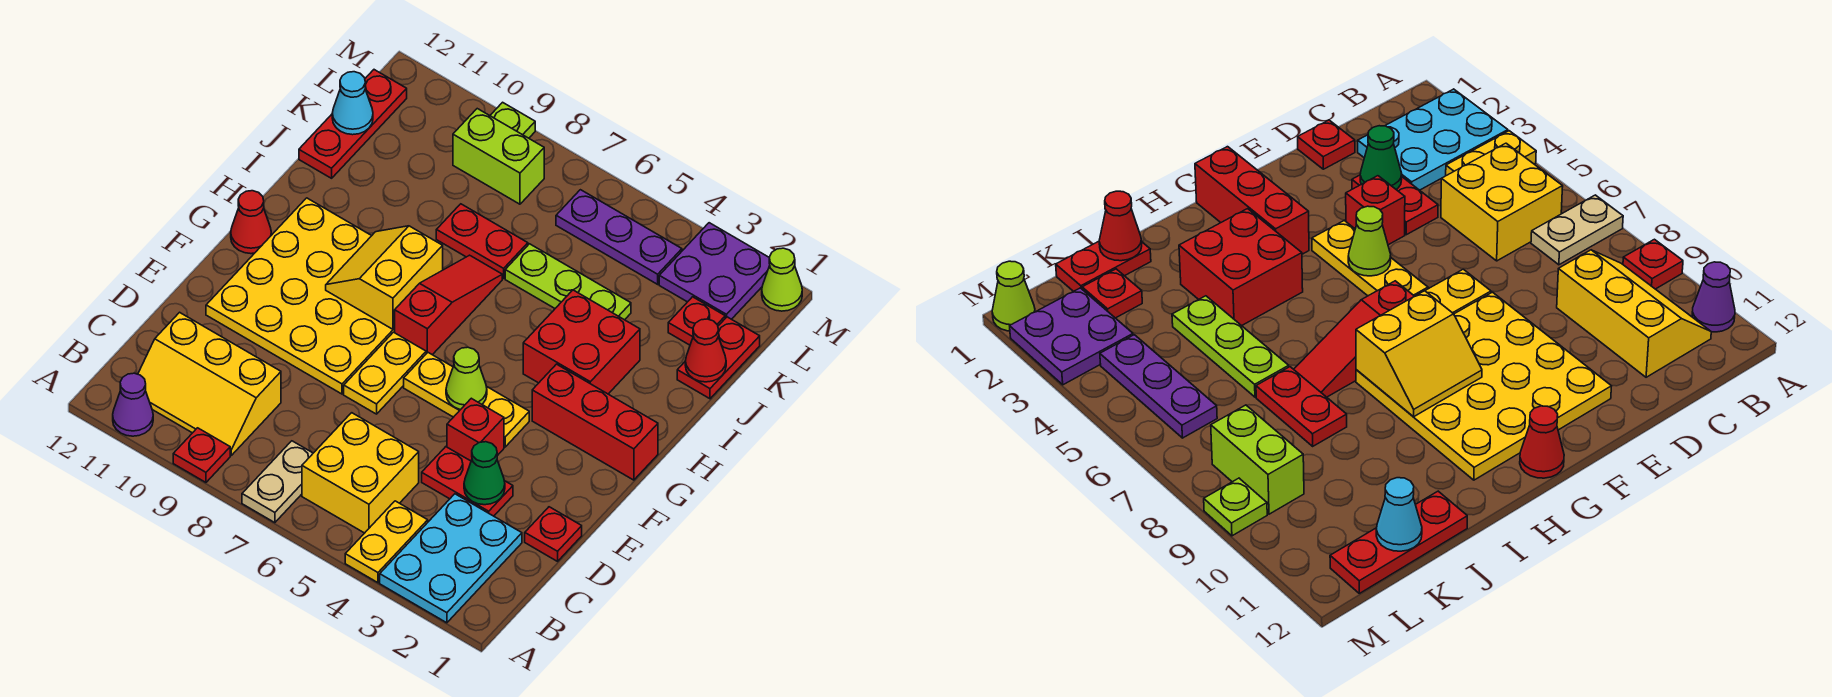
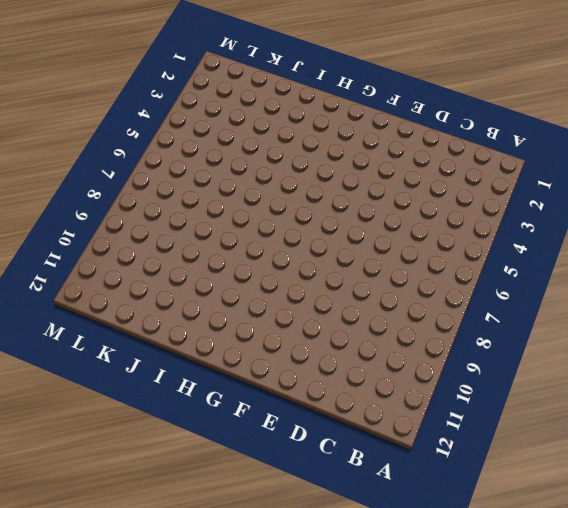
none -> cyan 2x3 plate [380,494,522,623]
none -> yellow 1x2 plate [345,501,428,583]
none -> tan 1x2 plate [242,441,313,523]
none -> red 1x1 plate [173,428,230,482]

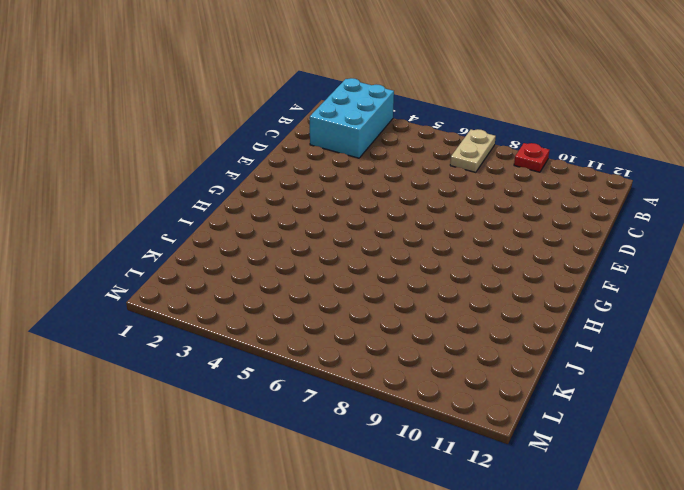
cyan 2x3 brick [310,78,394,158] -> cyan 2x3 plate [380,494,522,623]
none -> yellow 1x2 plate [345,501,428,583]
none -> purple 1x1 cone [113,373,153,436]
none -> yellow 2x2 brick [302,413,419,533]
none -> yellow 2x3 slope [138,312,281,455]

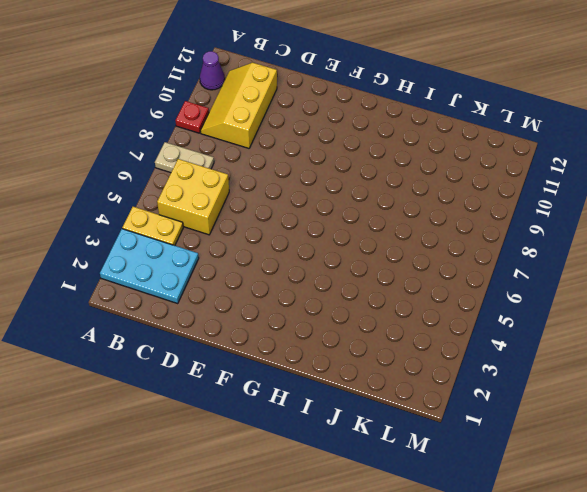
none -> red 1x1 plate [525,507,582,561]
none -> red 1x2 plate [422,447,513,516]
none -> red 1x1 brick [447,398,504,461]
none -> yellow 1x2 plate [344,332,426,414]

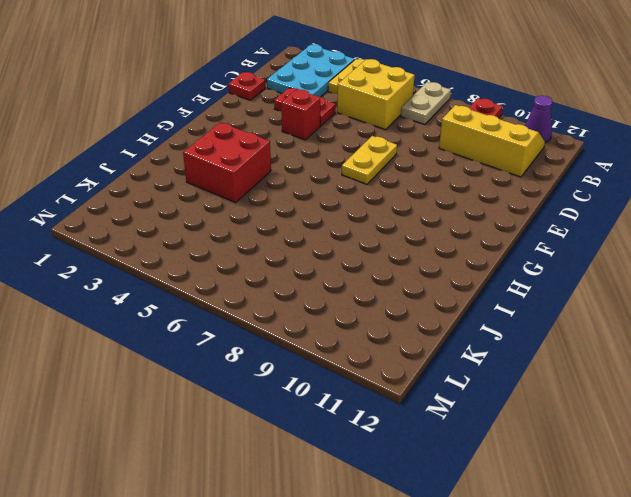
none -> yellow 4x4 plate [206,198,395,394]
none -> yellow 1x3 plate [404,353,529,447]
none -> red 1x3 brick [532,364,658,480]
none -> red 1x3 slope [395,255,502,355]

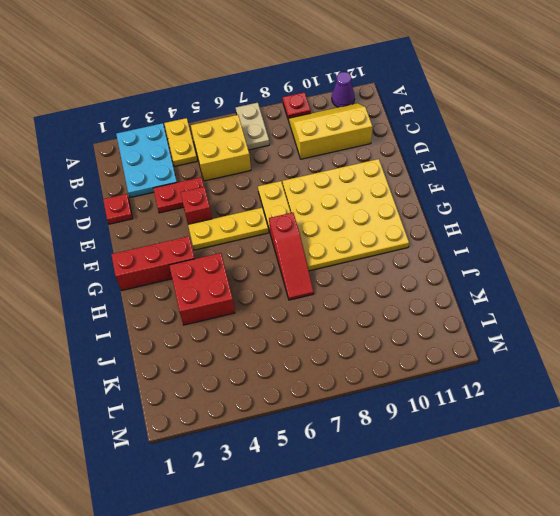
none -> red 1x1 cone [231,191,271,254]
none -> red 1x2 plate [677,317,760,399]
none -> lime 1x3 plate [505,244,631,320]
none -> red 1x2 plate [436,204,528,278]

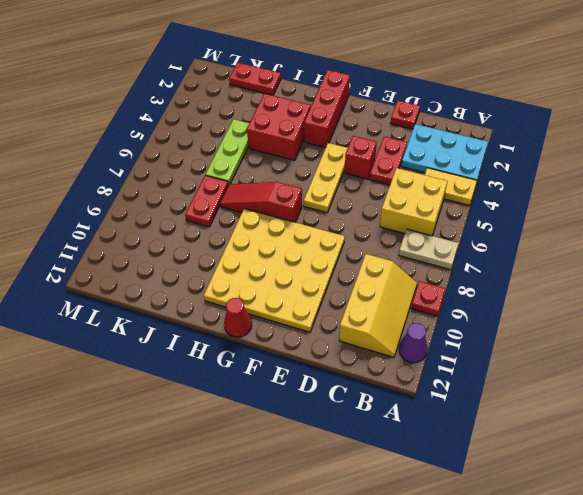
none -> yellow 1x2 plate [344,332,426,414]
none -> red 1x3 plate [299,70,407,178]
none -> red 1x1 plate [668,297,725,345]
none -> purple 2x2 plate [659,223,770,319]

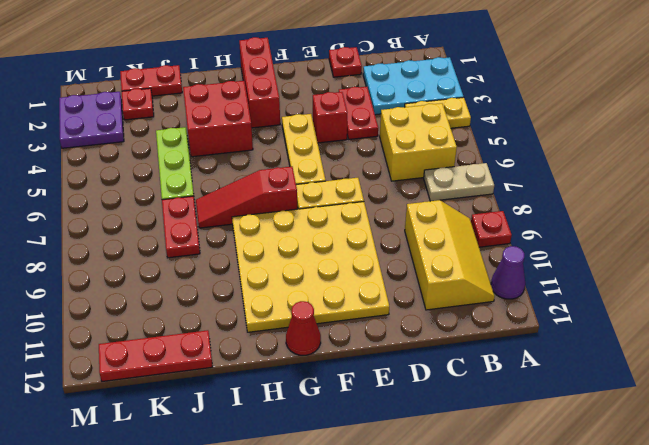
none -> purple 1x3 plate [556,190,682,284]
none -> lime 1x2 brick [453,109,544,204]
none -> lime 1x1 cone [762,248,802,311]
none -> lime 1x1 plate [490,102,535,138]

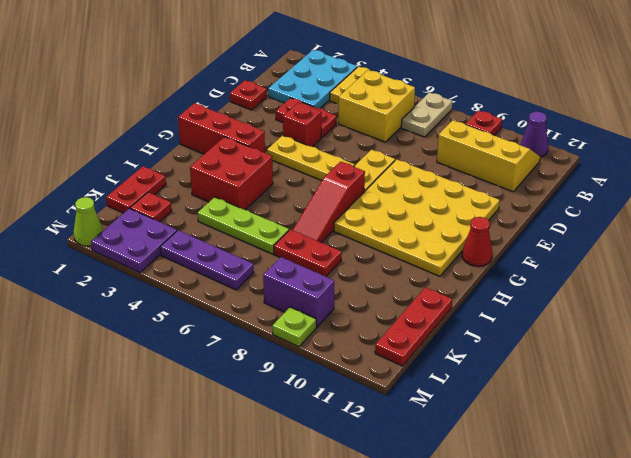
purple 1x2 brick [263,257,334,327] -> lime 1x2 brick [453,109,544,204]
none -> green 1x1 cone [464,442,505,505]
none -> lime 1x1 cone [446,347,487,410]
none -> yellow 2x2 slope [326,226,443,329]
none -> red 1x1 cone [685,319,726,382]

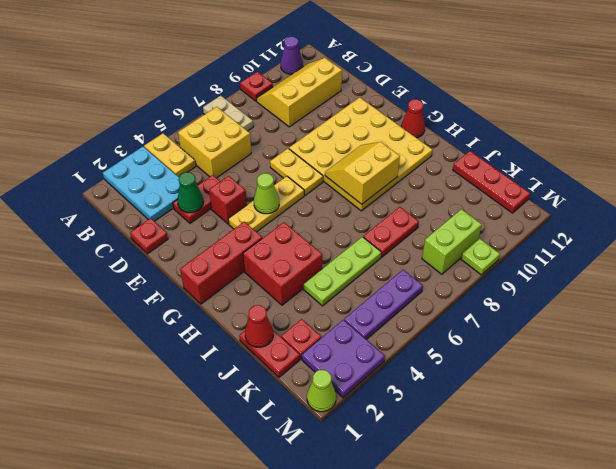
yellow 2x2 slope [325,142,400,204] -> yellow 2x2 slope turned to [326,226,443,329]
none -> red 1x3 slope [395,255,502,355]
none -> cyan 1x1 cone [332,72,373,135]

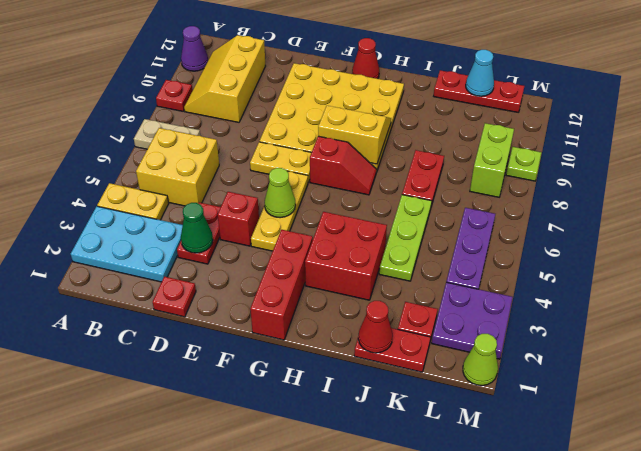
red 1x2 slope [310,136,377,195] -> red 1x3 slope [395,255,502,355]

